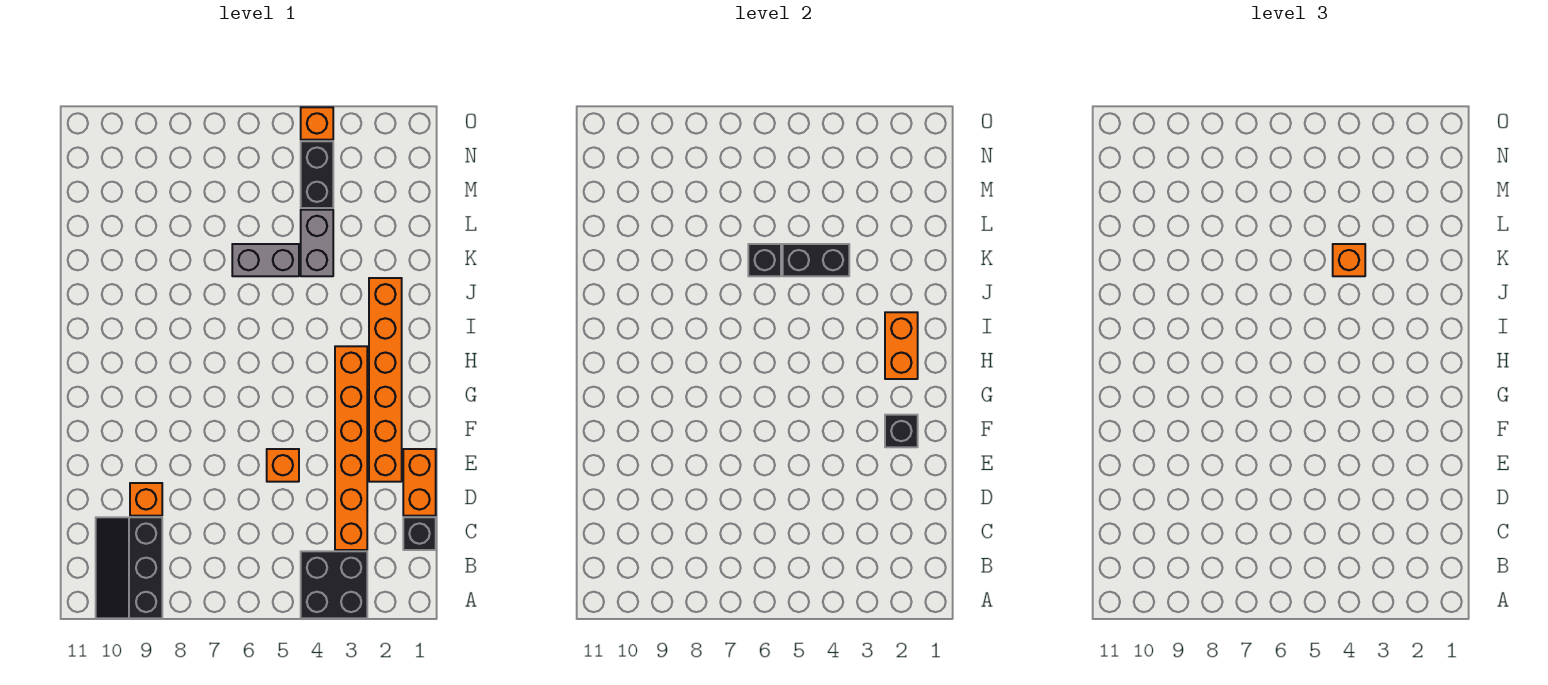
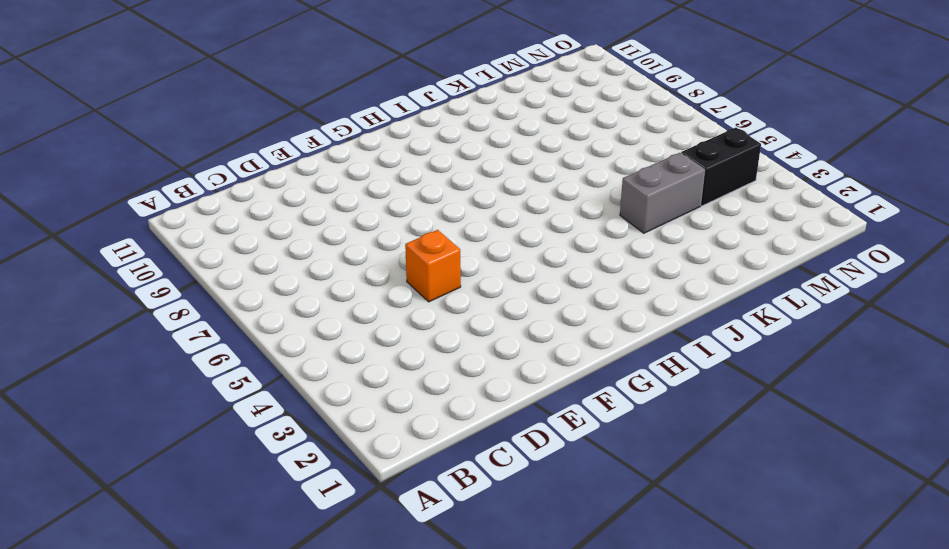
none -> black 2x2 brick [301,551,367,618]
none -> black 2x3 slope [96,517,162,618]
none -> black 1x1 brick [403,517,436,550]

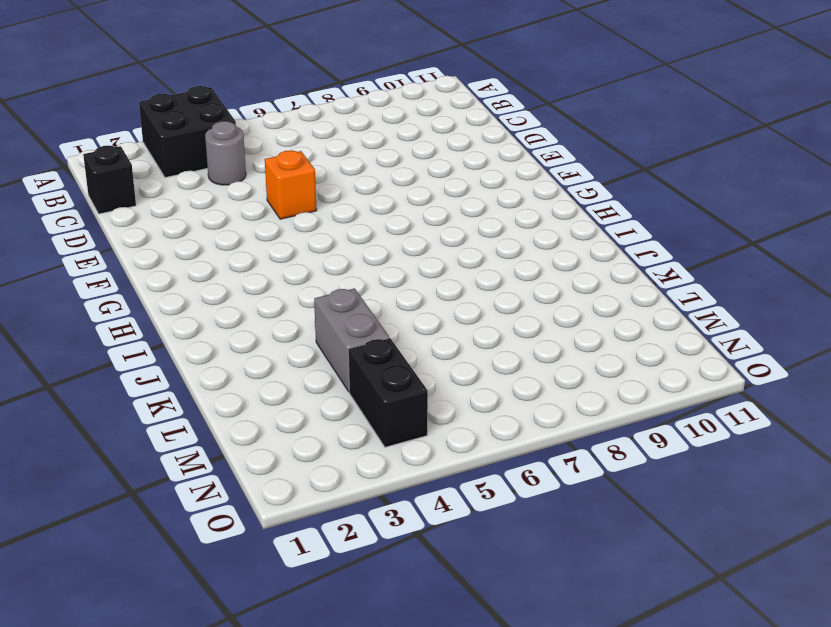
grey 1x1 round brick [205,121,246,185] -> none
none -> black 2x3 slope [96,517,162,618]
none -> orange 1x6 brick [335,346,367,550]
none -> orange 1x2 brick [403,449,436,516]

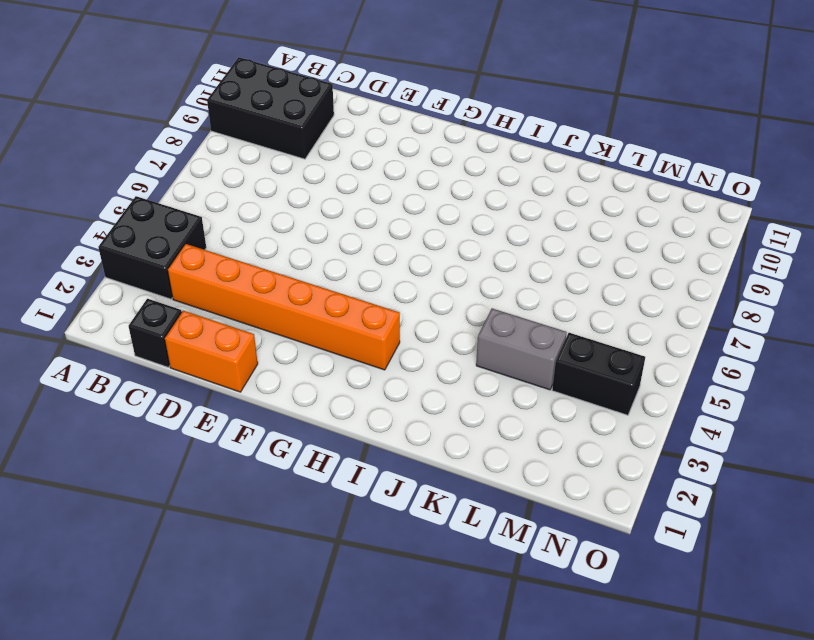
black 2x3 brick [207,57,334,159] -> black 2x3 slope [96,517,162,618]
none -> orange 1x1 brick [130,483,162,516]
none -> orange 1x6 brick [369,278,402,482]
none -> orange 1x1 brick [267,449,299,482]

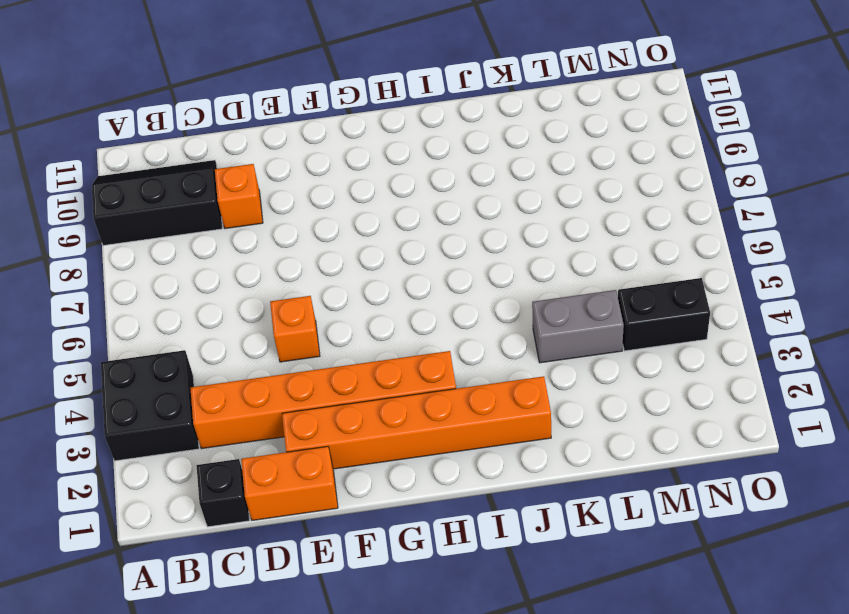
none -> grey 1x2 brick [232,244,299,276]
none -> orange 1x1 brick [301,107,333,140]
none -> black 1x1 brick [885,415,918,447]

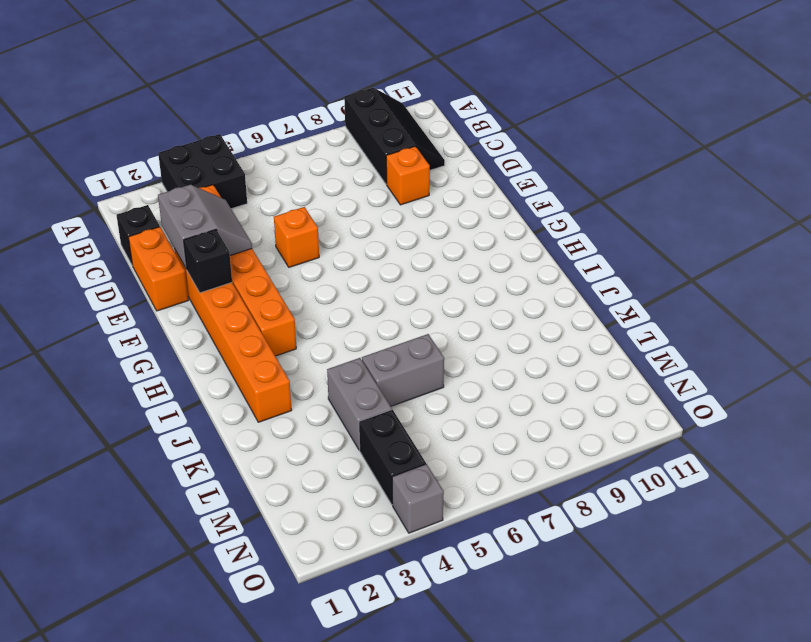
grey 2x2 slope [158,185,252,269] -> none
grey 1x1 brick [392,464,444,533] -> orange 1x1 brick [301,107,333,140]
none -> orange 1x2 brick [885,312,918,379]
none -> black 1x2 brick [783,244,849,276]
none -> black 1x1 brick [748,244,781,276]

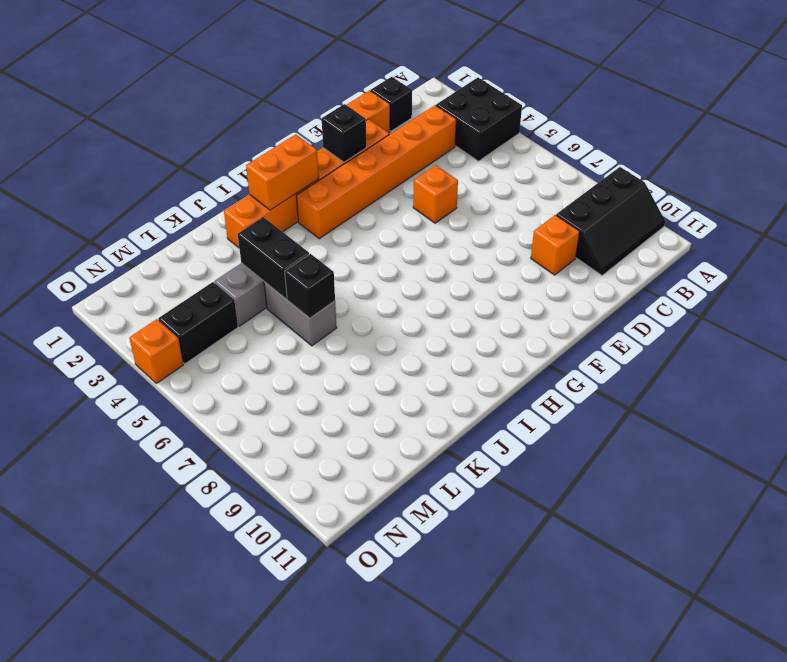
none -> orange 1x1 brick [1333,244,1365,276]

